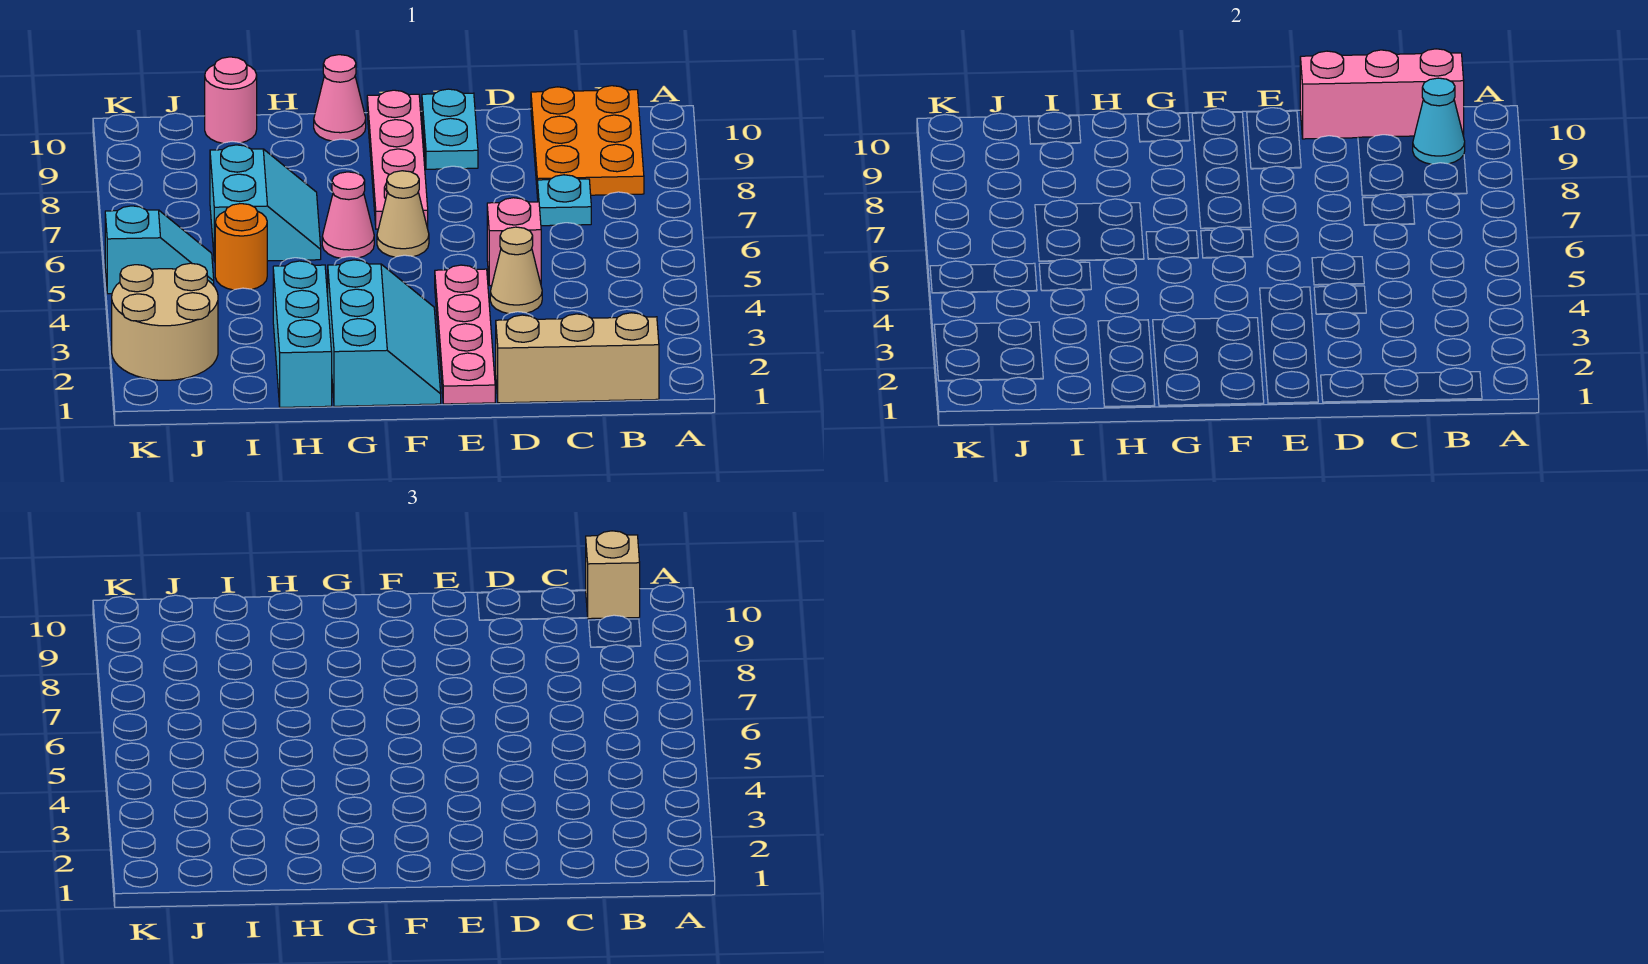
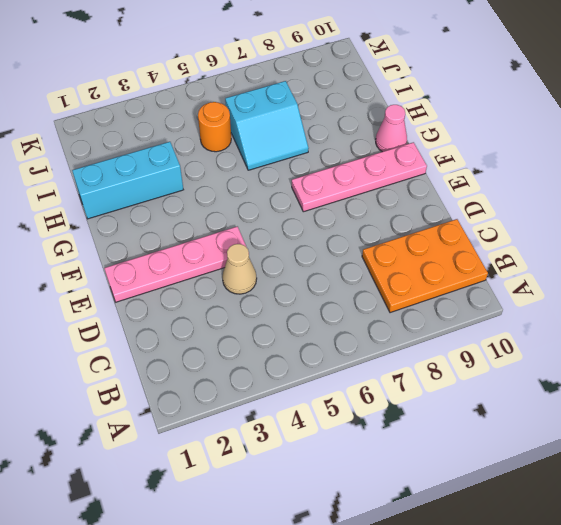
none -> tan 1x3 brick [496,313,659,403]
none -> cyan 1x1 plate [537,175,591,226]
none -> pink 1x1 brick [487,198,541,286]

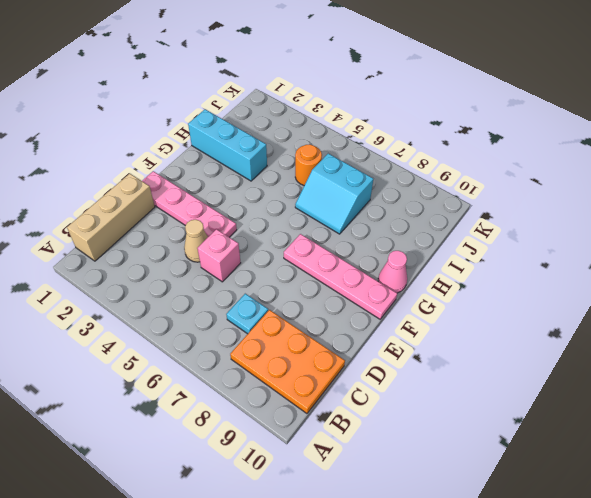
none -> cyan 1x2 plate [422,89,478,169]
none -> cyan 2x3 slope [328,260,441,406]
none -> tan 1x1 cone [377,171,429,257]

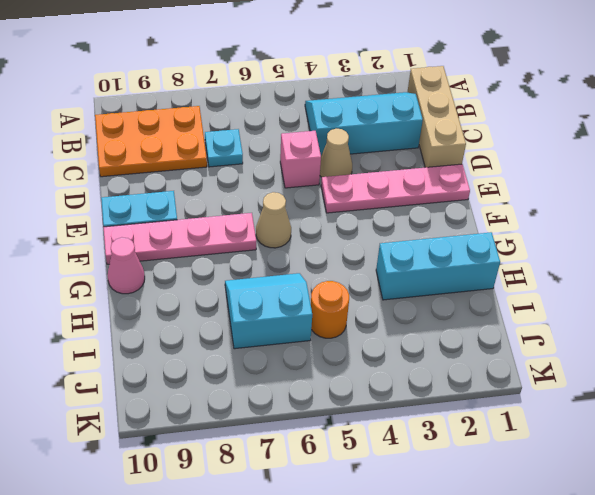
cyan 2x3 slope [305,92,423,155] -> cyan 2x3 slope moved to [328,260,441,406]
none -> pink 1x1 cone [322,172,374,258]
none -> pink 1x1 round brick [205,57,257,143]
none -> tan 2x2 round brick [112,263,218,380]

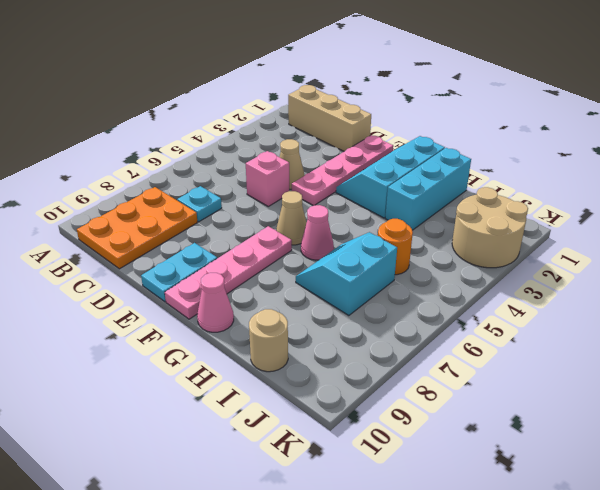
tan 1x1 round brick [249,309,288,372] -> pink 1x1 round brick [205,57,257,143]
none -> cyan 1x2 slope [105,206,214,294]
none -> cyan 1x1 cone [1413,78,1465,164]
none -> pink 1x3 brick [1300,49,1464,139]

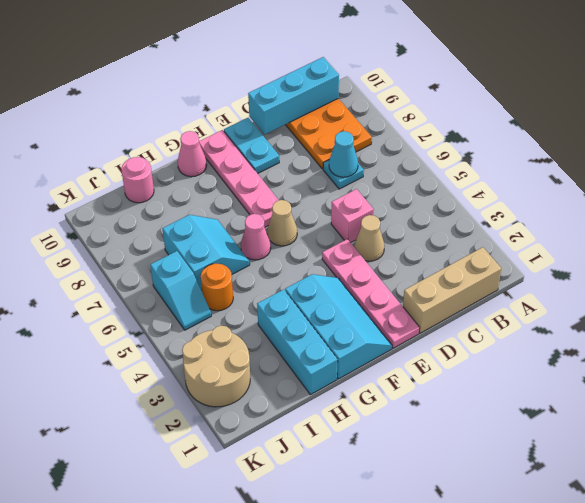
cyan 1x3 brick [248,57,339,135] -> pink 1x3 brick [1300,49,1464,139]
cyan 1x1 cone [329,131,358,177] -> cyan 1x1 cone moved to [1413,78,1465,164]
cyan 1x2 slope [150,251,211,330] -> cyan 1x2 slope turned to [105,206,214,294]
none -> tan 1x1 brick [586,531,640,619]

